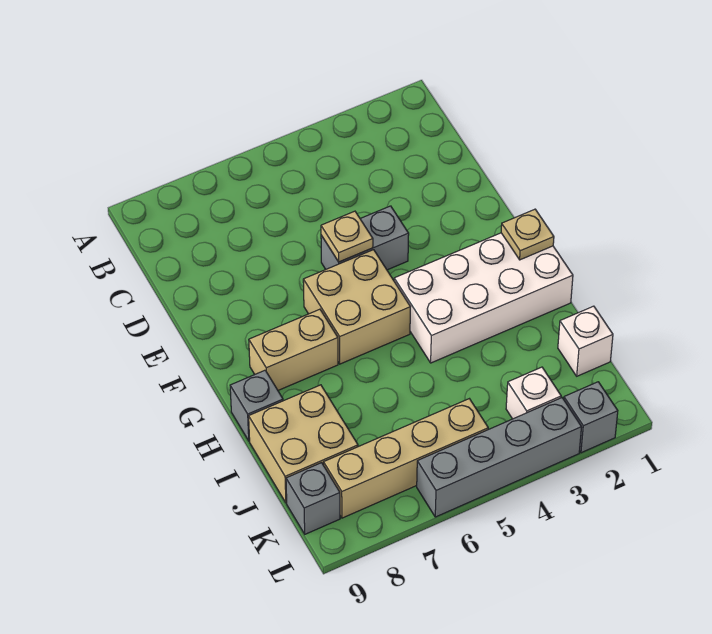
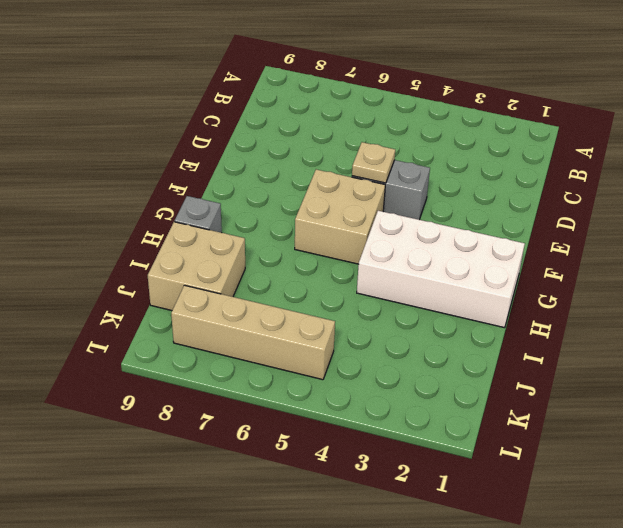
none -> tan 1x2 brick [249,309,338,390]
none -> white 1x1 brick [558,306,613,376]
none -> white 1x1 brick [506,367,561,419]

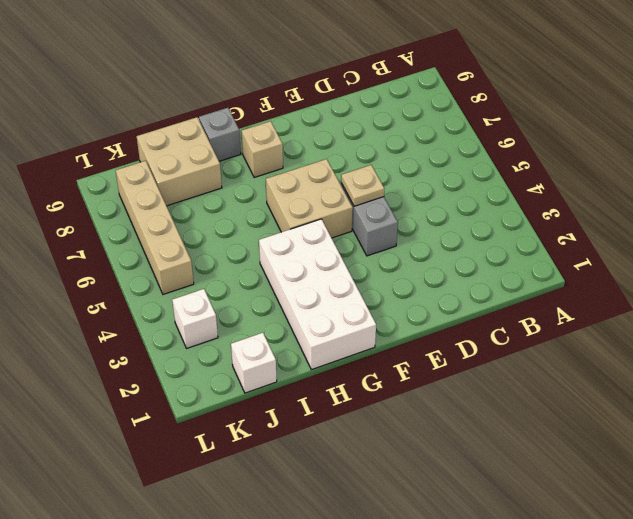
tan 1x1 brick [241,121,283,178] -> tan 1x2 brick [249,309,338,390]
none -> grey 1x1 brick [286,463,340,534]
none -> grey 1x1 brick [564,382,618,453]
none -> grey 1x4 brick [417,398,582,517]

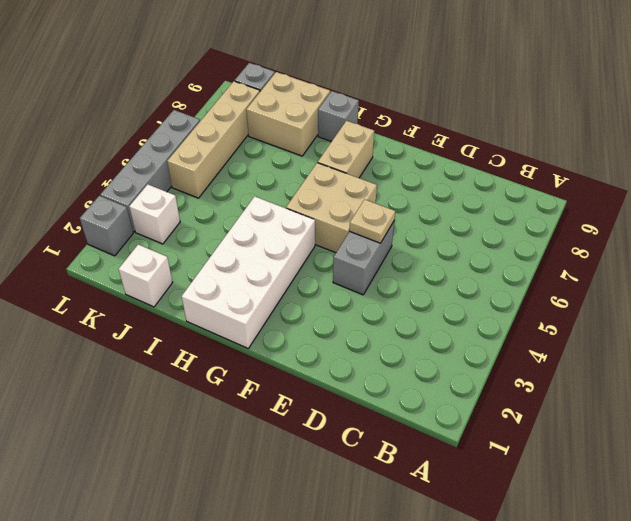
none -> tan 1x1 plate [501,209,554,260]

